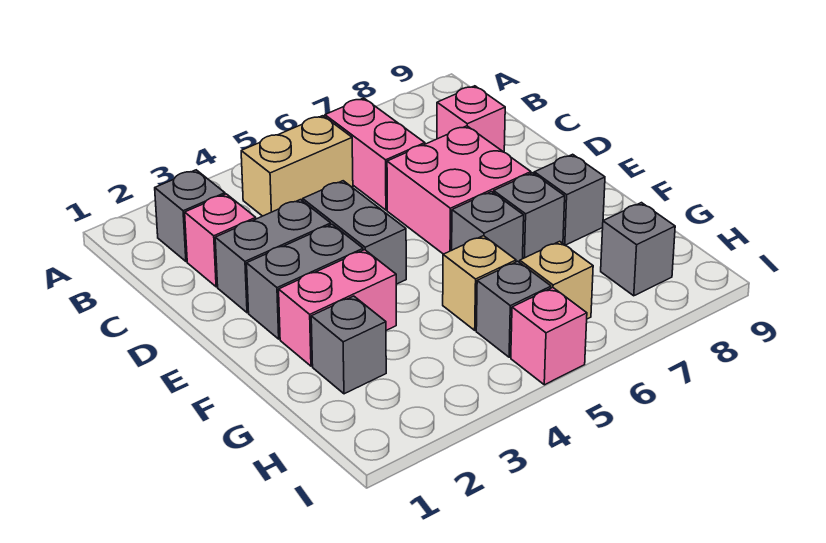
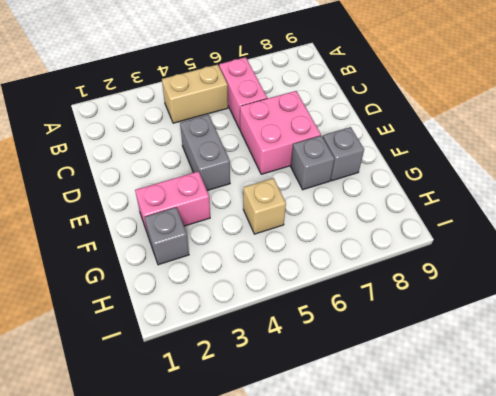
none -> grey 1x1 brick [155,170,225,261]
none -> pink 1x1 brick [185,194,256,287]
none -> pink 1x1 brick [437,86,505,152]

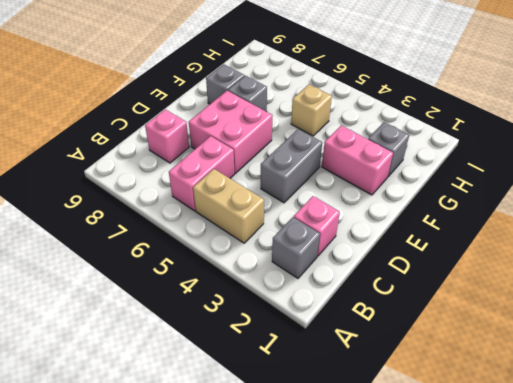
none -> grey 1x2 brick [215,200,331,313]
none -> grey 1x2 brick [247,224,363,339]
none -> grey 1x1 brick [452,192,524,262]

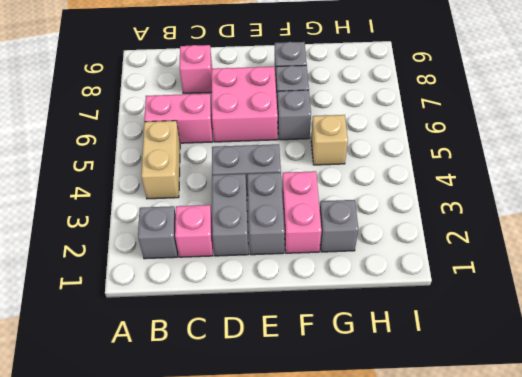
none -> grey 1x1 brick [476,261,551,357]
none -> tan 1x1 brick [520,241,593,319]
none -> grey 1x1 brick [601,203,675,296]

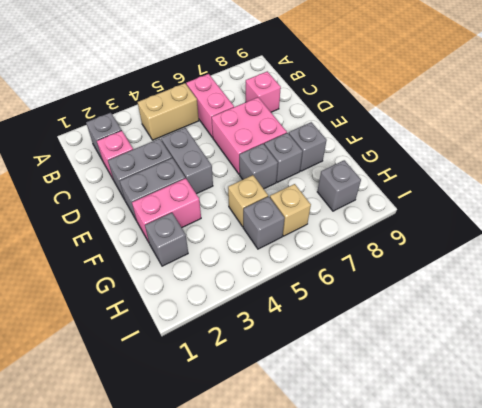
none -> pink 1x1 brick [511,288,587,385]

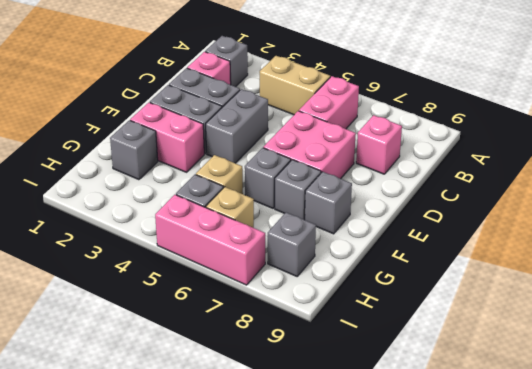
pink 1x3 brick [155,195,265,285] -> pink 1x1 brick [511,288,587,385]

